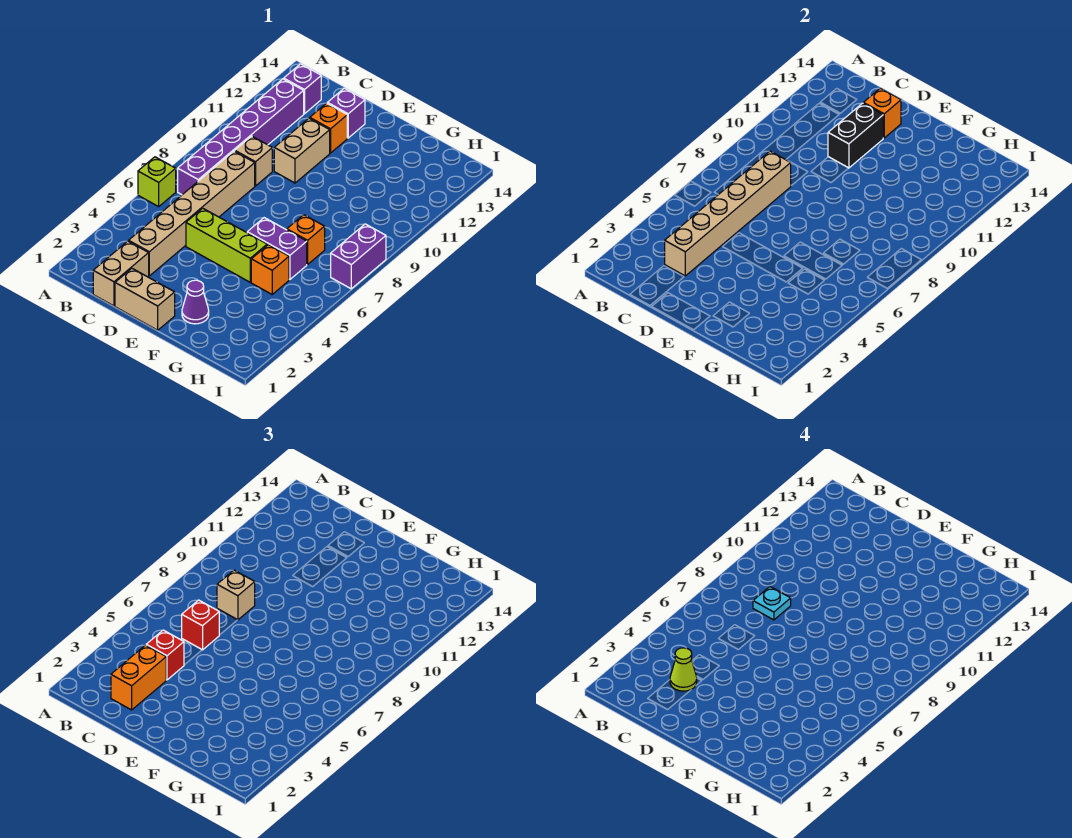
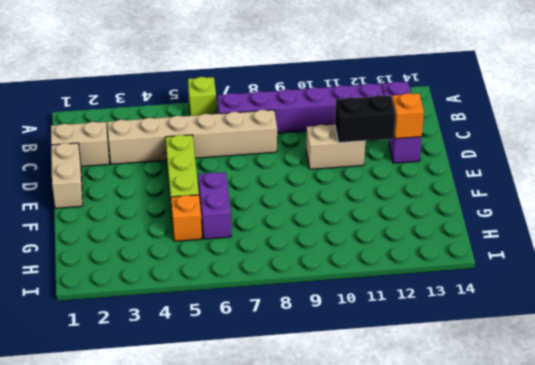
none -> tan 1x1 brick [235,136,272,186]
none -> orange 1x1 brick [310,103,347,153]
none -> purple 1x1 cone [182,280,209,324]

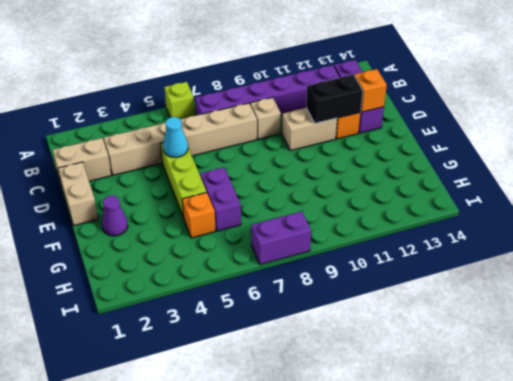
cyan 1x1 cone [163,117,188,157] -> none
none -> orange 1x1 brick [287,215,325,264]
none -> tan 1x6 brick [665,151,791,276]
none -> orange 1x2 brick [111,645,166,710]

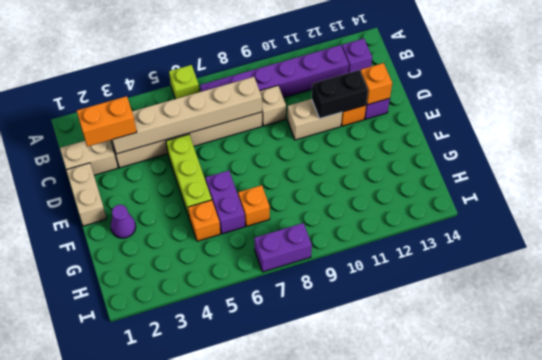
none -> red 1x1 brick [146,630,184,680]
none -> red 1x1 brick [182,600,219,650]
none -> tan 1x1 brick [217,570,255,620]

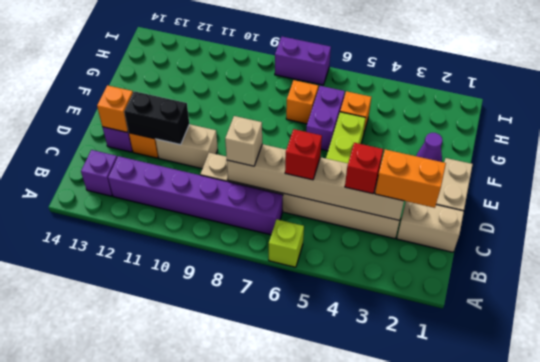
none -> lime 1x1 cone [670,648,697,691]
none -> cyan 1x1 plate [753,587,791,620]

